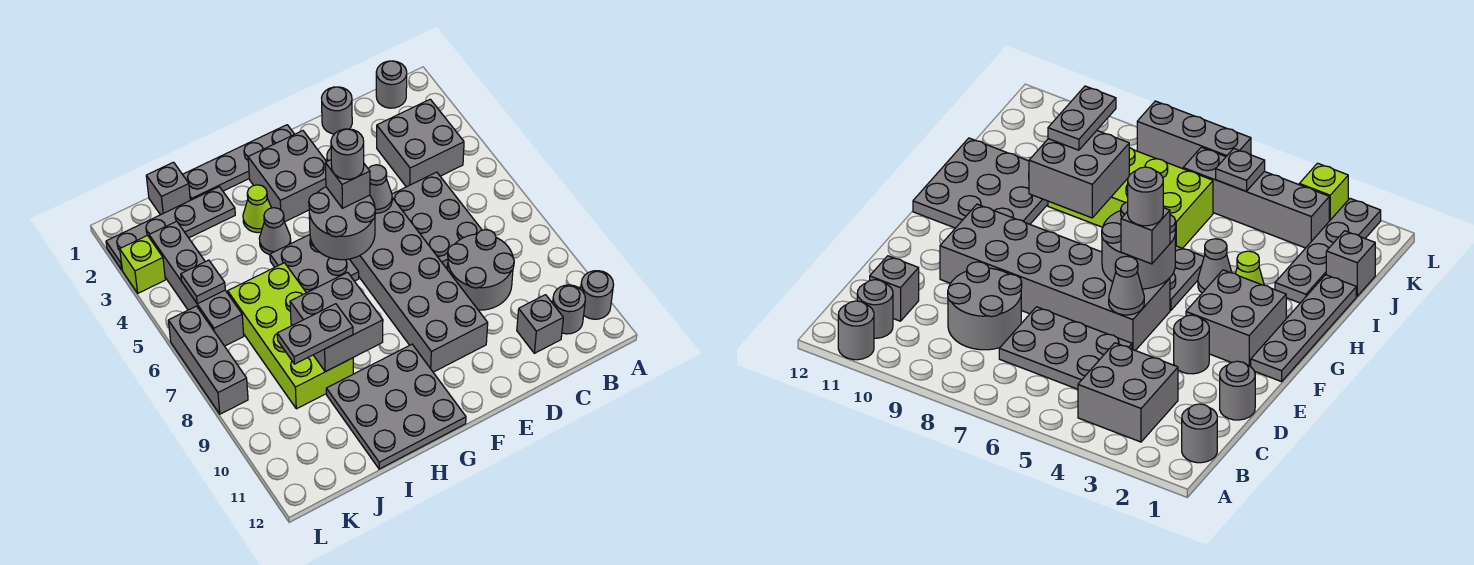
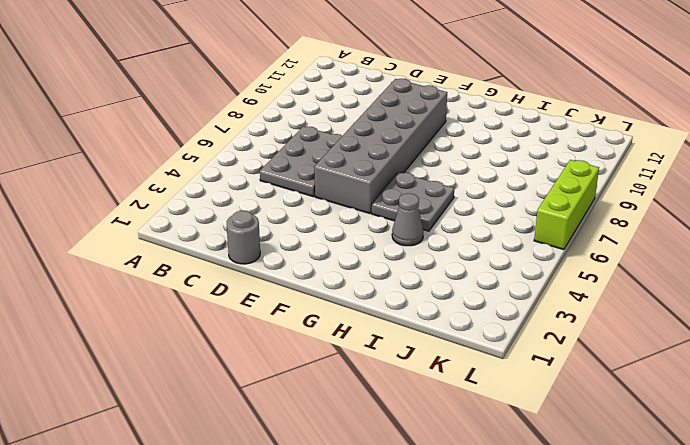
lime 1x3 brick [534,160,599,250] -> grey 1x3 brick [168,306,248,414]
none -> grey 1x1 round brick [581,271,614,319]
none -> grey 1x1 round brick [376,61,407,108]
none -> grey 2x2 brick [377,99,464,187]

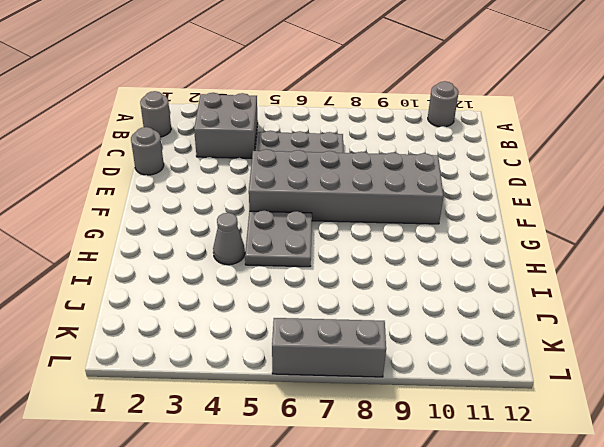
none -> grey 1x1 round brick [553,285,585,334]
none -> grey 2x2 round brick [448,230,514,310]
none -> grey 1x1 brick [517,295,563,353]

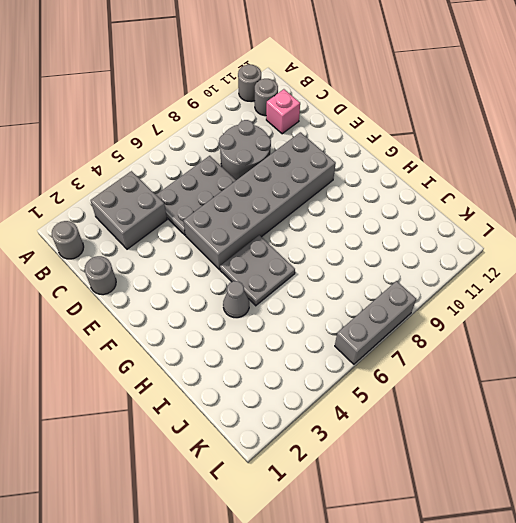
pink 1x1 brick [266,89,300,134] -> grey 1x1 brick [517,295,563,353]
none -> grey 1x1 round brick [1174,315,1209,374]
none -> grey 1x4 plate [183,125,294,200]
none -> grey 2x2 brick [248,131,327,222]

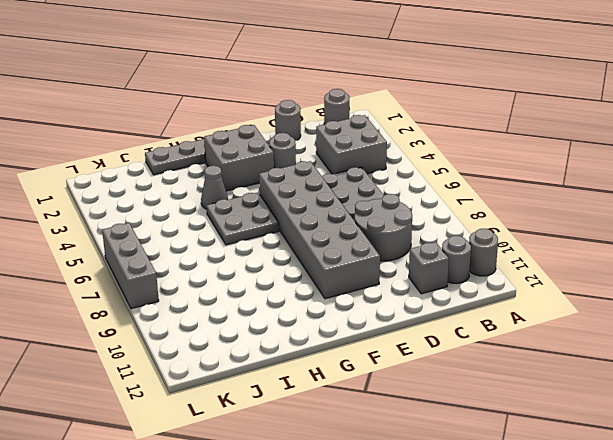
none -> grey 3x3 plate [326,344,466,469]
none -> lime 1x1 cone [243,185,271,233]
none -> grey 1x4 plate [106,187,235,270]

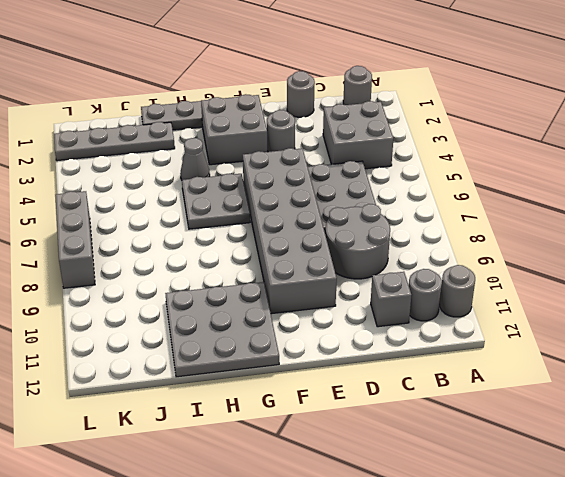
none -> lime 1x1 cone [243,185,271,233]
none -> lime 2x4 brick [228,263,353,409]
none -> grey 1x1 brick [146,162,190,215]

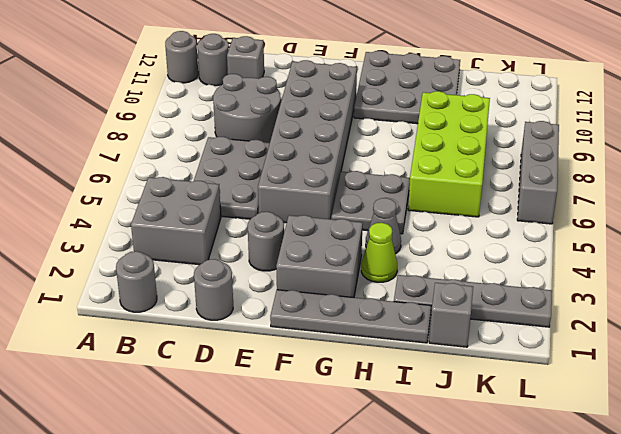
none -> grey 1x4 brick [149,221,244,346]
none -> lime 1x1 brick [120,235,165,293]
none -> grey 1x1 cone [368,165,392,213]

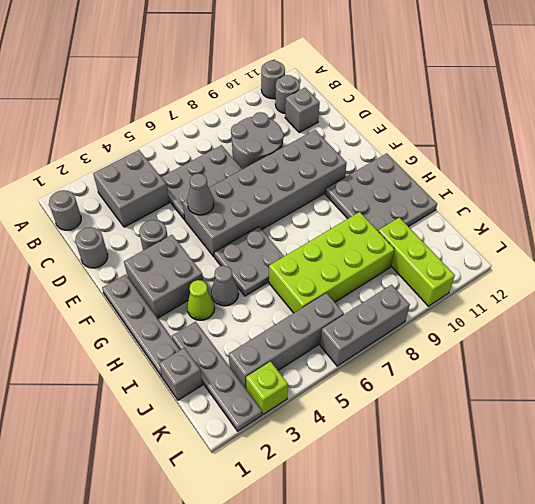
lime 1x3 brick [378,217,455,306] -> none
none -> grey 2x2 round brick [309,187,375,260]
none -> grey 2x2 brick [290,272,383,372]
none -> grey 1x1 plate [181,260,225,304]

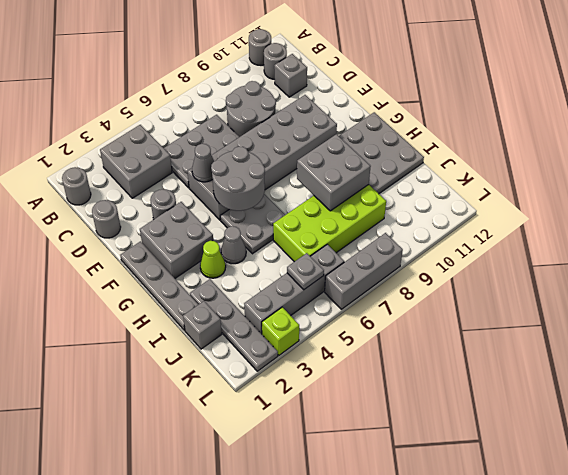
none -> grey 1x1 brick [325,160,370,208]
none -> grey 1x2 plate [277,304,353,364]
none -> grey 1x1 round brick [331,129,364,179]

